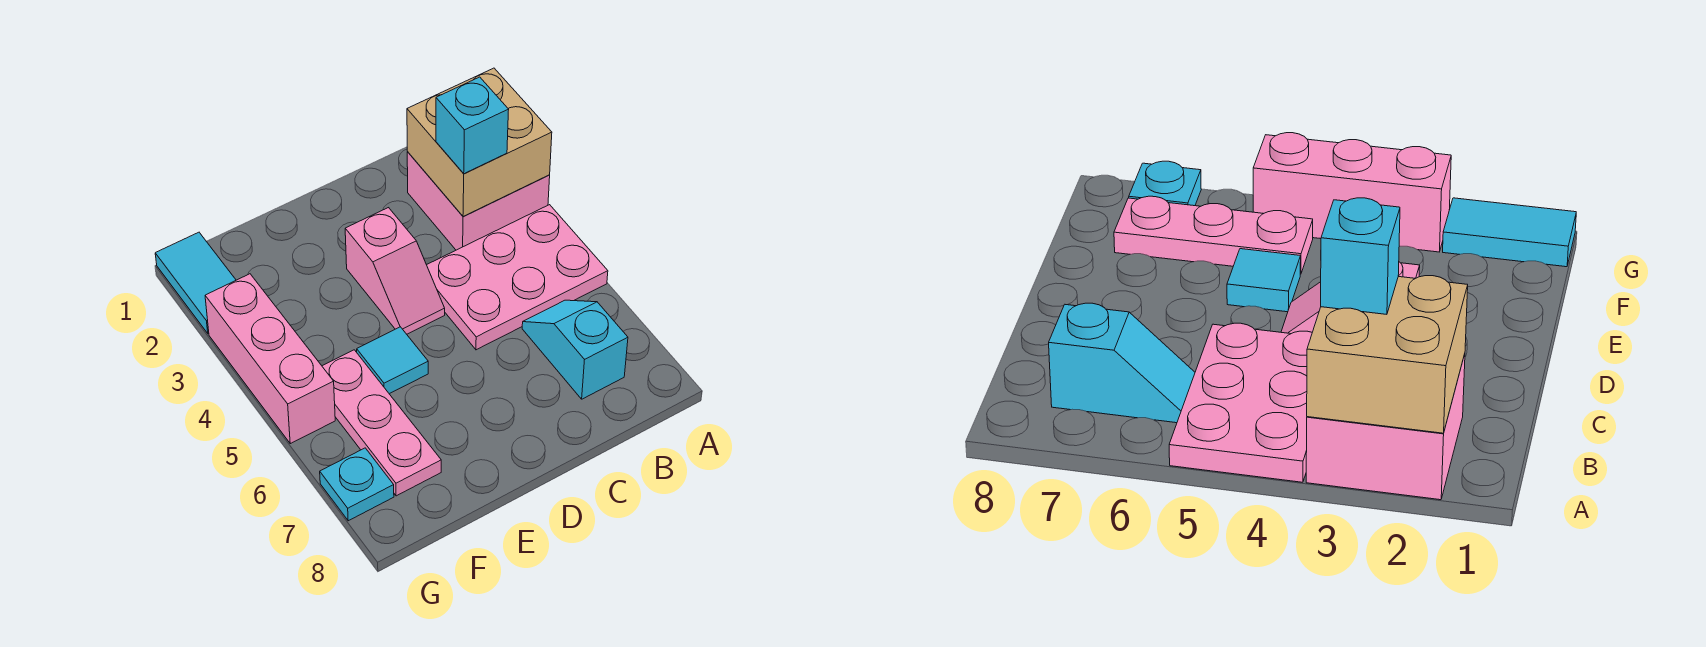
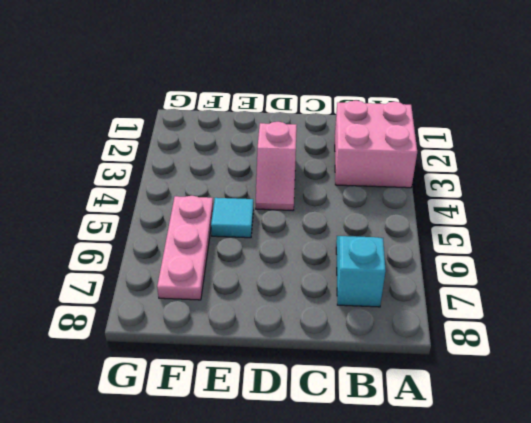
none -> pink 2x3 plate [427,205,608,350]
none -> cyan 1x2 tile [155,232,236,334]

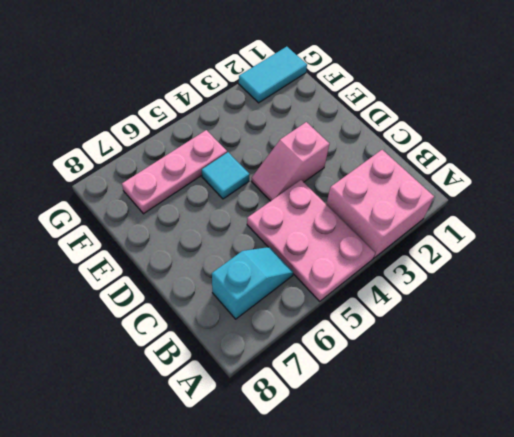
none -> pink 1x3 brick [205,274,335,444]
none -> cyan 1x1 plate [320,448,394,521]

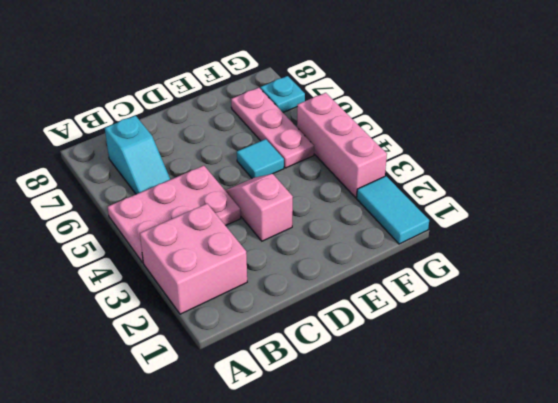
none -> tan 2x2 brick [407,68,552,216]
none -> cyan 1x1 brick [436,77,509,174]

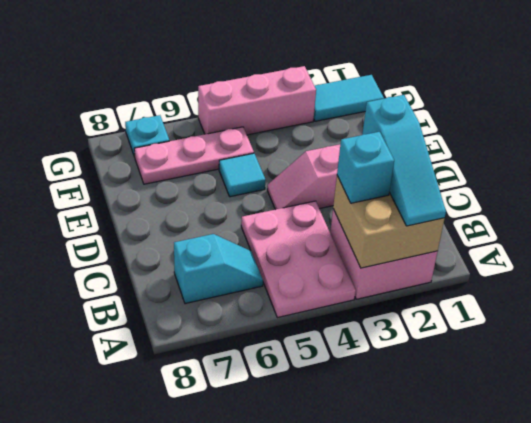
cyan 1x3 slope [362,95,446,226] -> none

